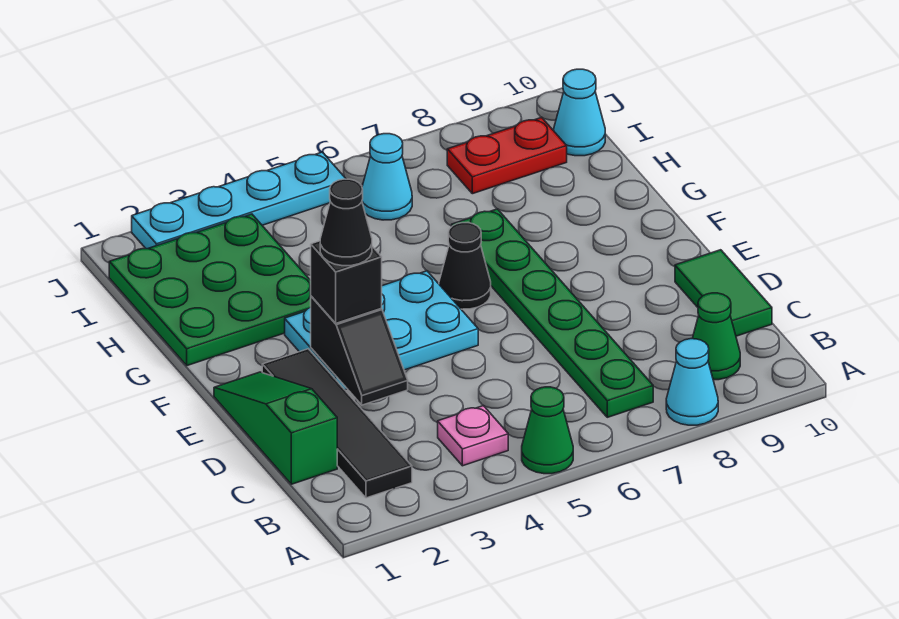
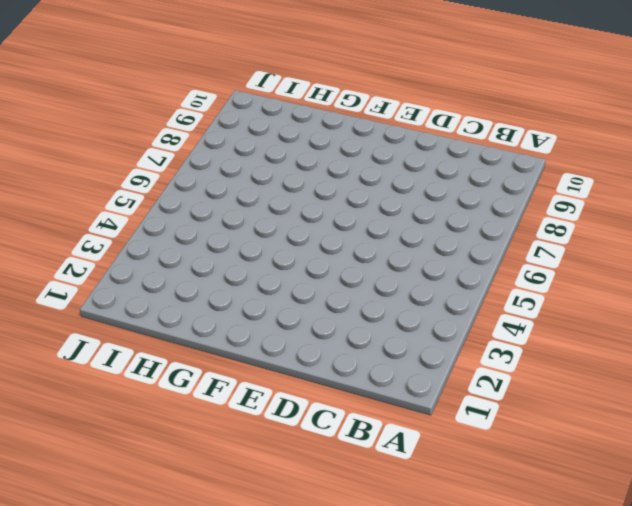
none -> green 1x1 cone [522,387,573,474]
none -> cyan 1x1 cone [666,339,718,425]
none -> black 1x4 tile [262,349,412,498]

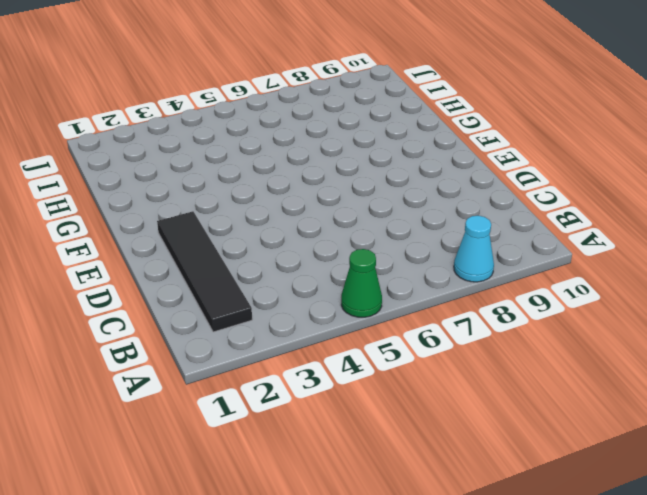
none -> pink 1x1 plate [438,406,508,466]
none -> green 1x6 plate [452,209,653,417]
none -> green 1x1 cone [692,293,740,380]

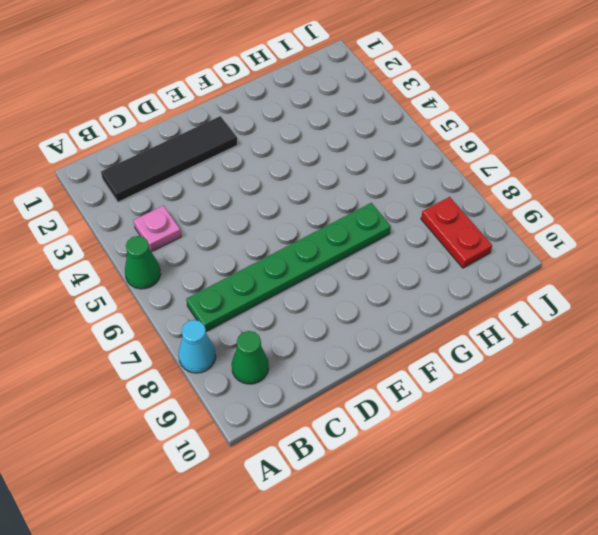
none -> green 1x3 slope [214,372,337,484]
none -> green 1x2 tile [675,250,772,336]
none -> cyan 2x3 plate [285,271,478,390]

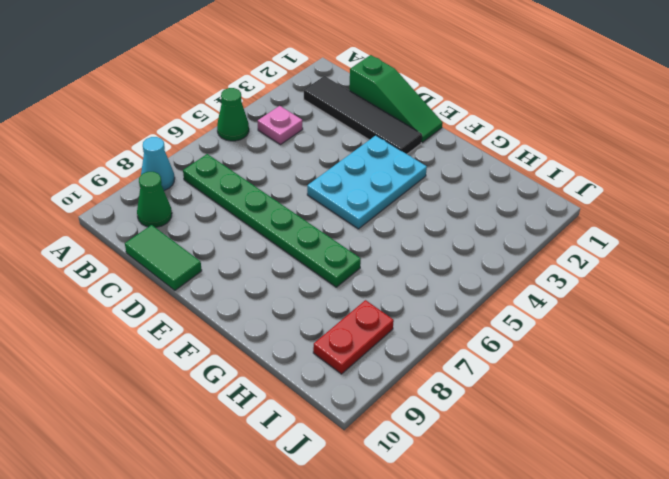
none -> black 1x1 cone [439,223,491,309]
none -> green 3x3 plate [109,214,311,366]
none -> cyan 1x1 cone [362,134,412,220]

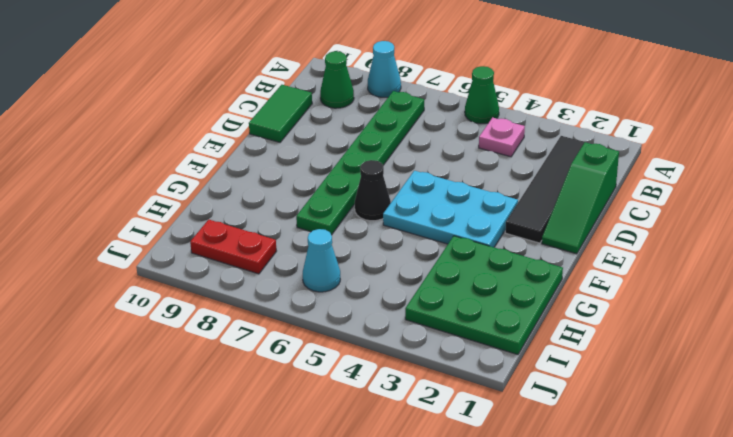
none -> cyan 1x1 cone [554,69,605,156]
none -> cyan 1x4 plate [132,152,346,249]
none -> black 1x2 slope [311,296,408,405]

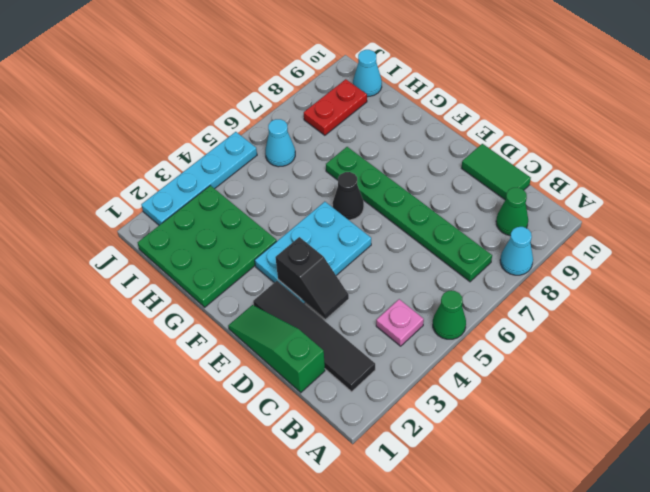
none -> black 1x1 brick [311,241,382,323]
none -> black 1x1 cone [320,179,372,266]

